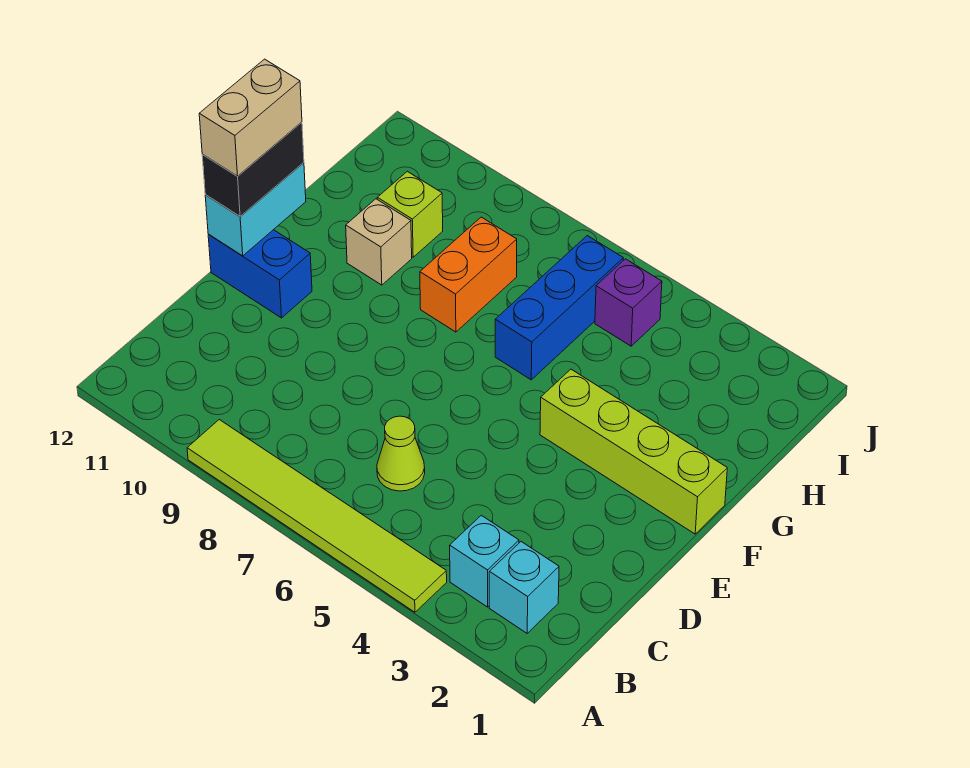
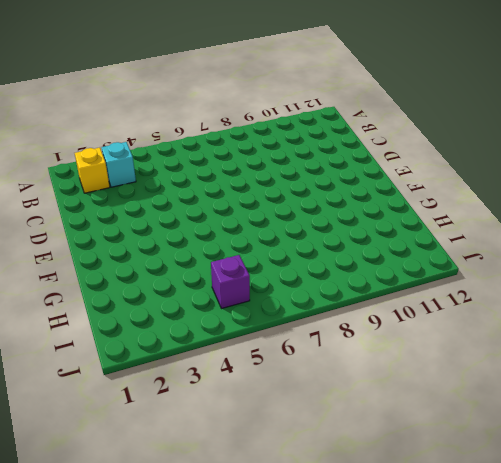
yellow 1x1 brick [75,148,110,193] -> cyan 1x1 brick [489,542,559,633]
none -> lime 1x6 tile [187,420,447,612]
none -> lime 1x1 cone [377,416,425,491]
none -> blue 1x2 brick [208,230,312,318]

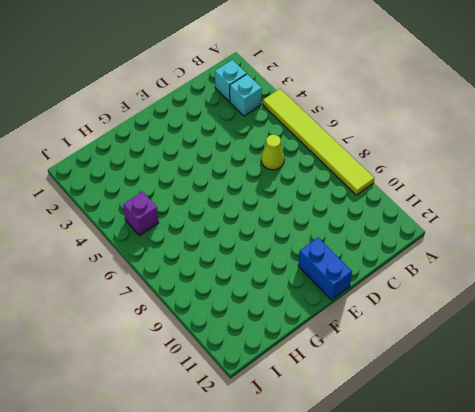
none -> lime 1x4 brick [540,369,727,534]
none -> blue 1x3 brick [495,236,623,380]
none -> orange 1x2 brick [420,217,517,332]

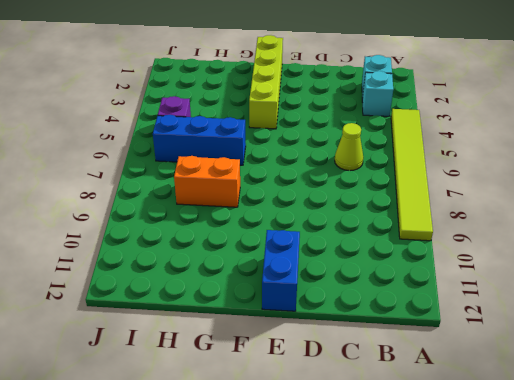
none -> tan 1x1 brick [346,199,412,285]
none -> lime 1x1 brick [377,171,443,257]
none -> cyan 1x2 brick [205,163,306,256]

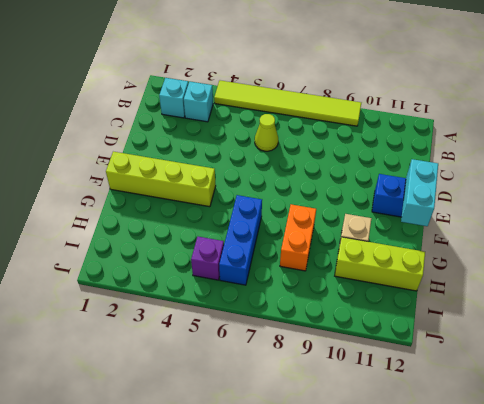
lime 1x3 brick [335,237,425,291] -> lime 1x1 brick [377,171,443,257]
none -> black 1x2 brick [202,122,304,216]
none -> tan 1x2 brick [199,59,302,176]

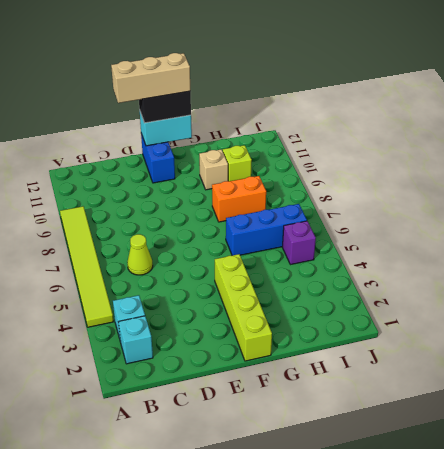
tan 1x3 brick [111,53,190,103] -> tan 1x2 brick [199,59,302,176]

